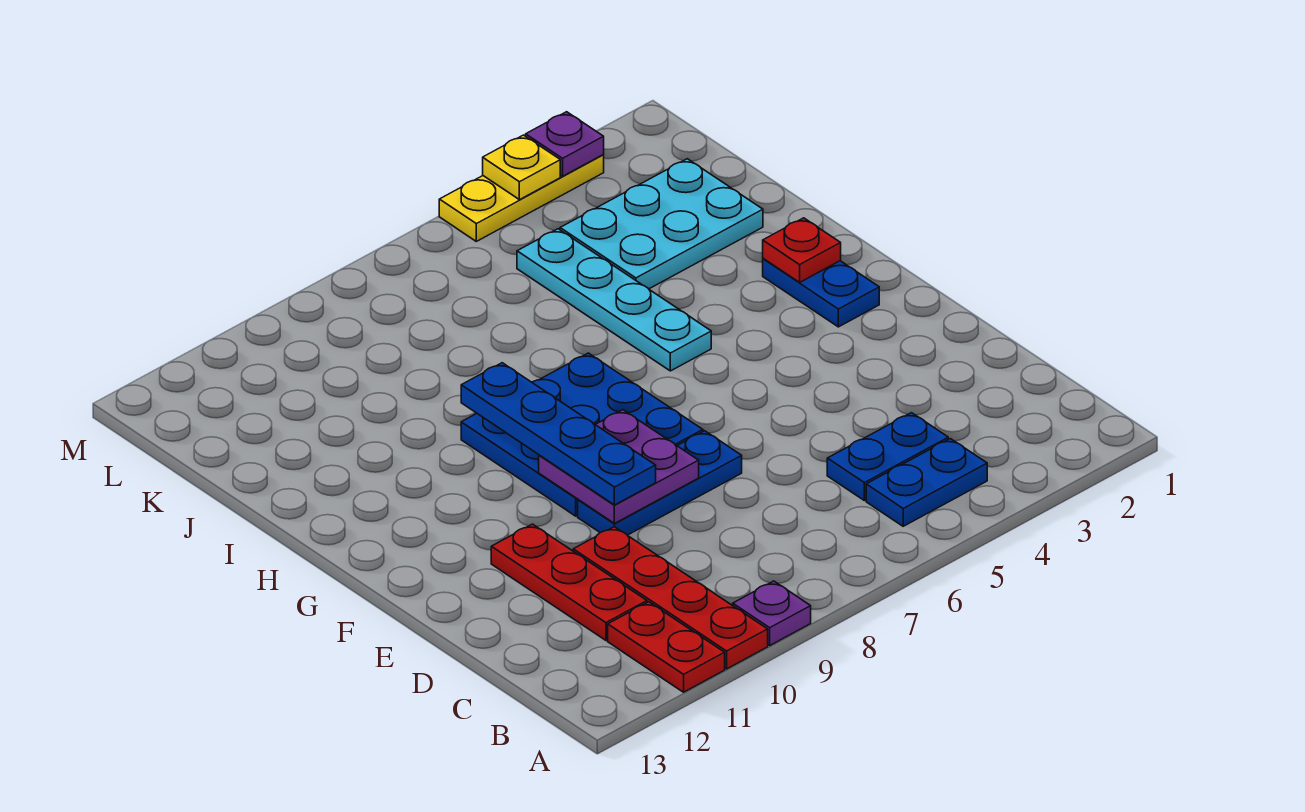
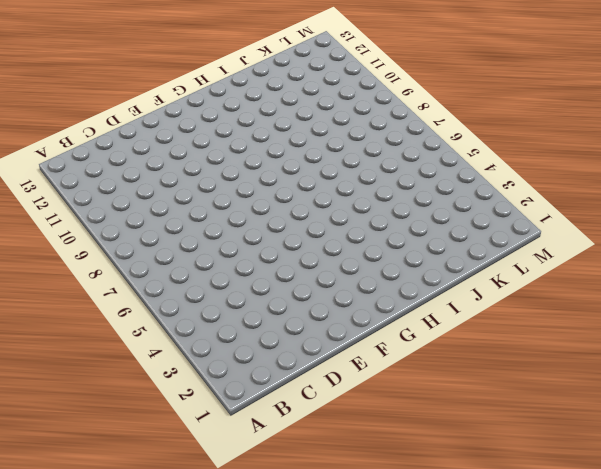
none -> purple 1x1 plate [733,581,811,645]
none -> red 1x4 plate [573,527,768,669]
none -> red 1x2 plate [608,602,725,692]

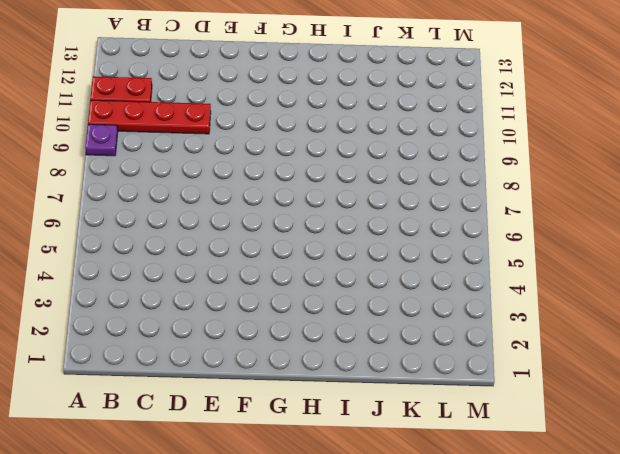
none -> blue 1x2 plate [866,439,987,526]
none -> blue 1x2 plate [827,413,948,500]
none -> red 1x3 plate [491,524,647,640]

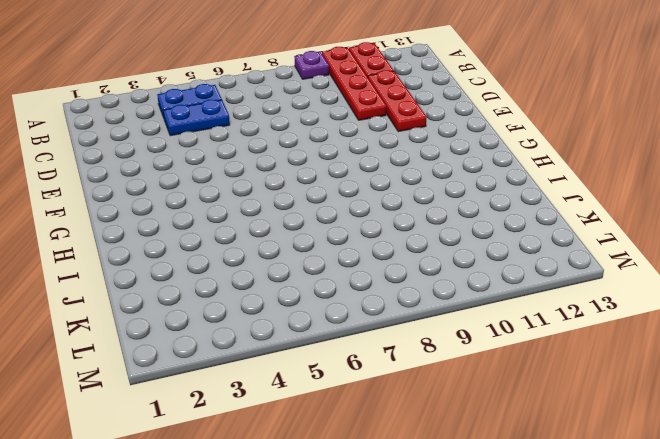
none -> blue 1x3 plate [578,431,742,535]
none -> blue 3x3 plate [461,353,703,516]
none -> blue 1x2 plate [763,259,879,327]

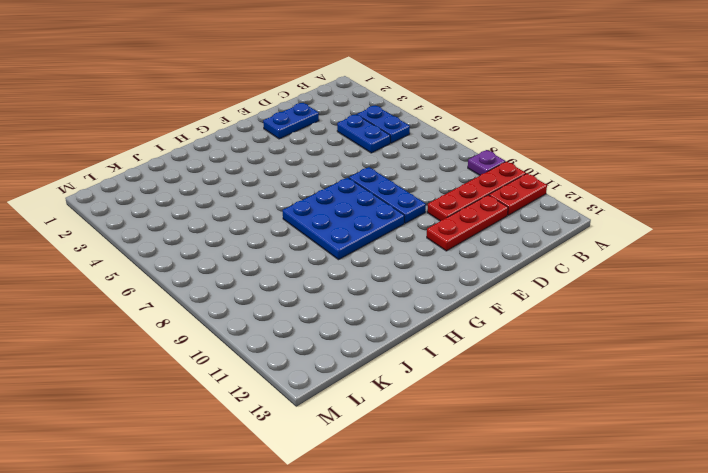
blue 1x2 plate [263,103,319,139] -> blue 1x2 plate moved to [763,259,879,327]
none -> cyan 1x4 plate [517,229,711,371]
none -> cyan 2x3 plate [560,159,763,289]
none -> yellow 1x3 plate [439,155,604,241]

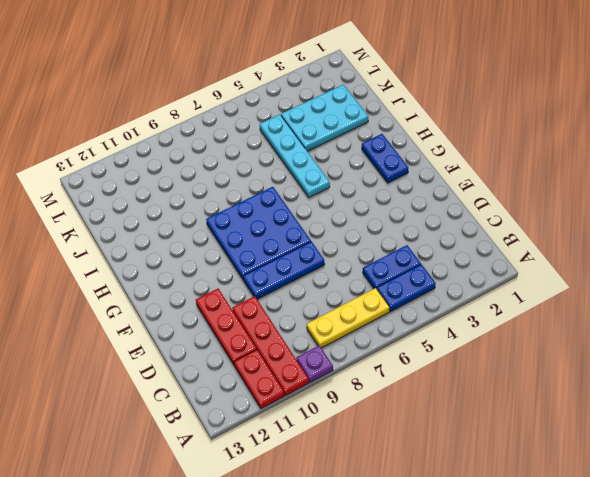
yellow 1x3 plate [307,288,390,348] -> yellow 1x3 plate moved to [439,155,604,241]
none -> purple 2x2 plate [539,410,699,524]
none -> red 1x1 plate [763,218,841,282]
none -> purple 1x1 plate [526,112,604,176]

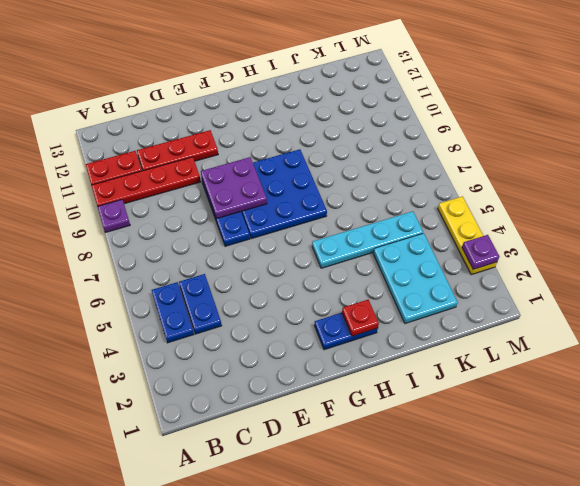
none -> yellow 1x1 plate [483,135,560,200]
none -> blue 1x4 plate [461,363,656,505]

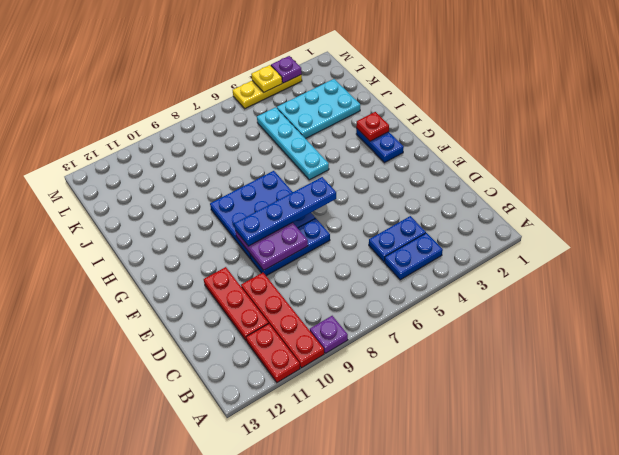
blue 1x4 plate [234,177,336,246] -> blue 1x4 plate turned to [461,363,656,505]

